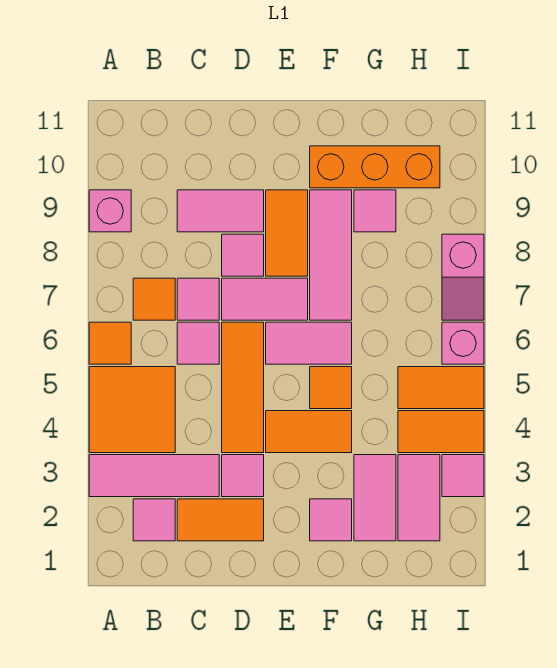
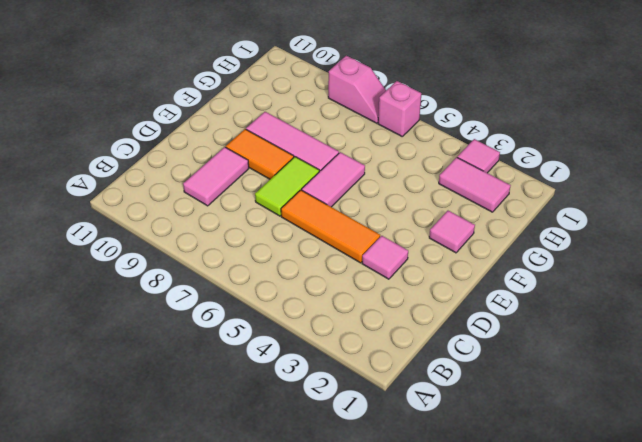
lime 1x2 tile [255,157,319,216] -> pink 1x2 tile [222,278,308,320]
none -> pink 1x3 tile [89,455,219,497]
none -> orange 2x2 tile [89,367,175,453]
none -> orange 1x1 tile [89,322,131,364]

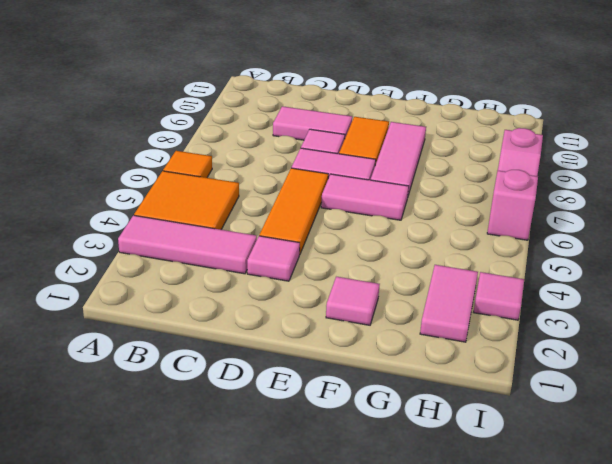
none -> pink 1x1 brick [89,190,131,232]
none -> pink 1x1 tile [133,499,175,541]
none -> orange 1x1 tile [133,278,175,320]

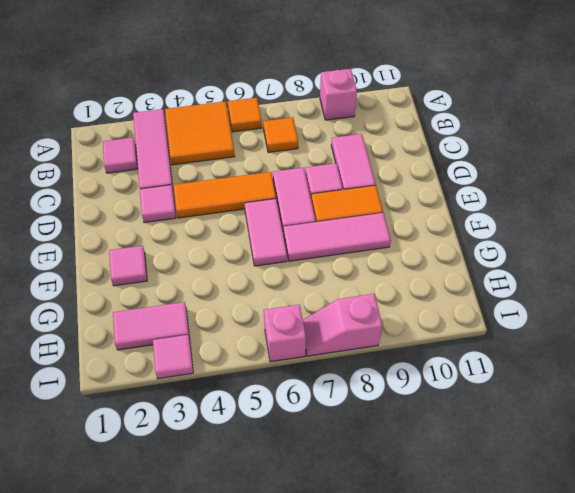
none -> orange 1x2 tile [177,499,264,541]
none -> pink 1x1 tile [177,322,219,364]
none -> pink 1x1 tile [177,278,219,320]

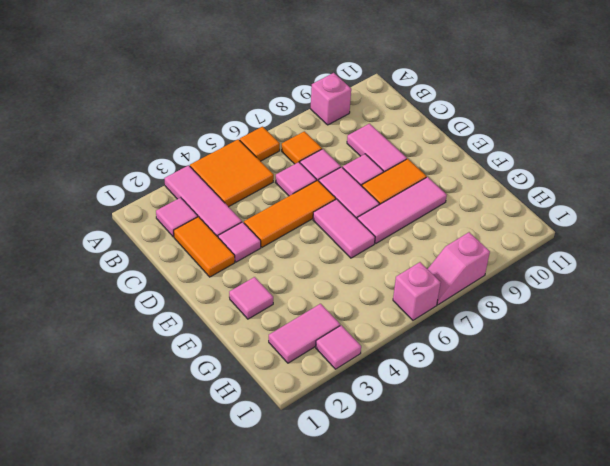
none -> orange 1x2 tile [266,411,352,453]
none -> orange 1x1 tile [310,367,352,409]
none -> orange 1x3 brick [310,146,440,188]

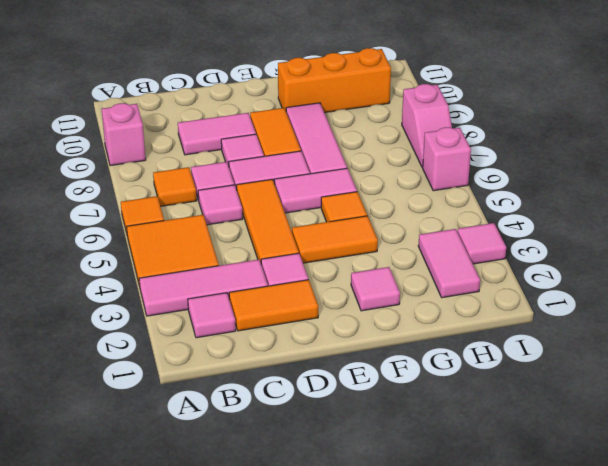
none -> pink 1x2 tile [354,455,396,541]
none -> pink 1x1 tile [354,190,396,232]
none -> orange 1x2 tile [398,411,484,453]

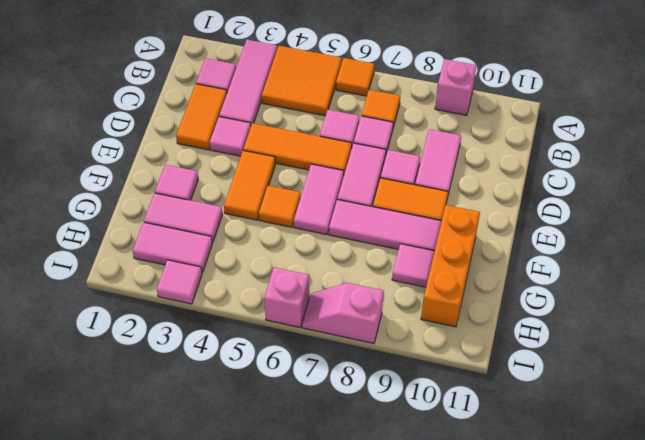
none -> orange 1x2 tile [398,411,484,453]
none -> orange 1x2 tile [398,367,484,409]

